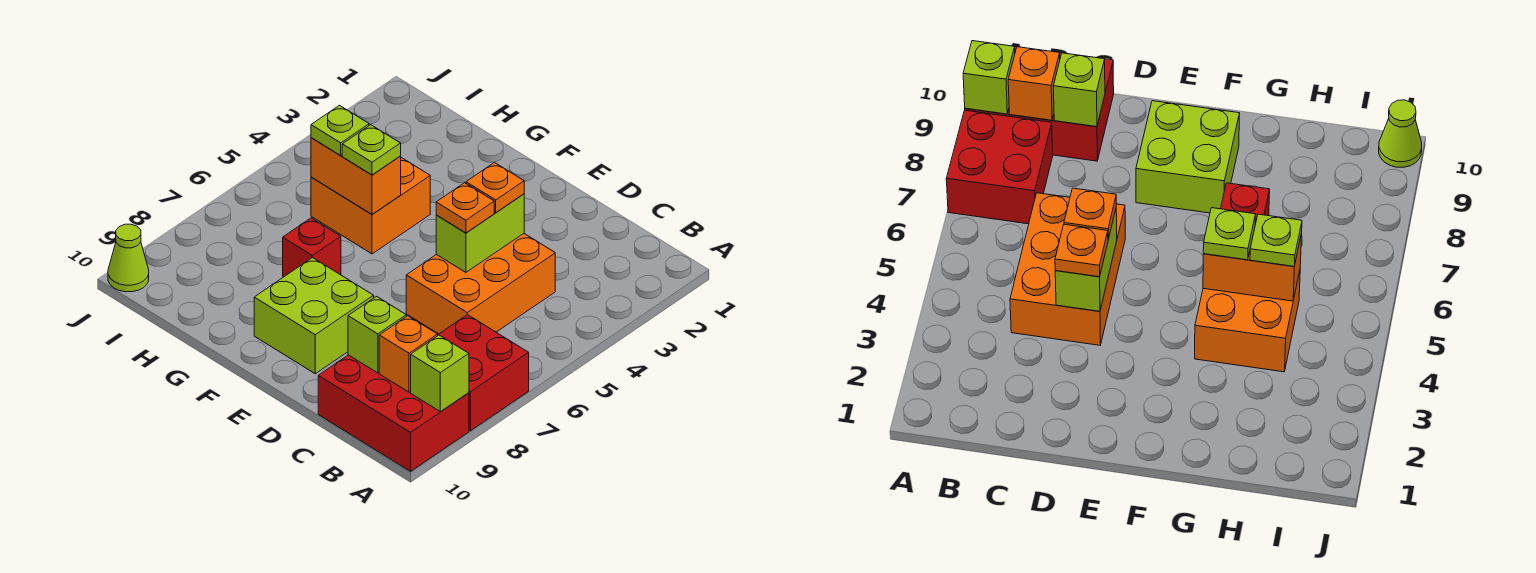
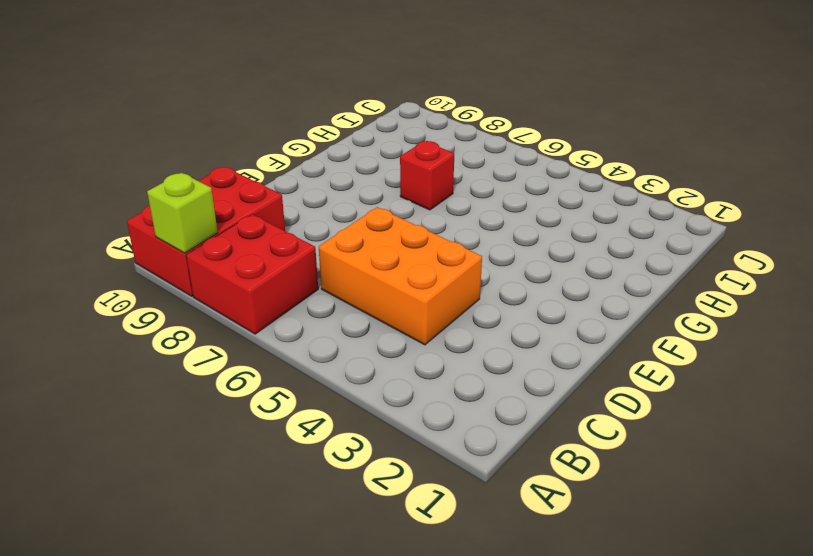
none -> lime 2x2 brick [254,257,374,374]
none -> orange 2x2 brick [311,158,430,254]
none -> lime 1x1 cone [108,224,149,292]

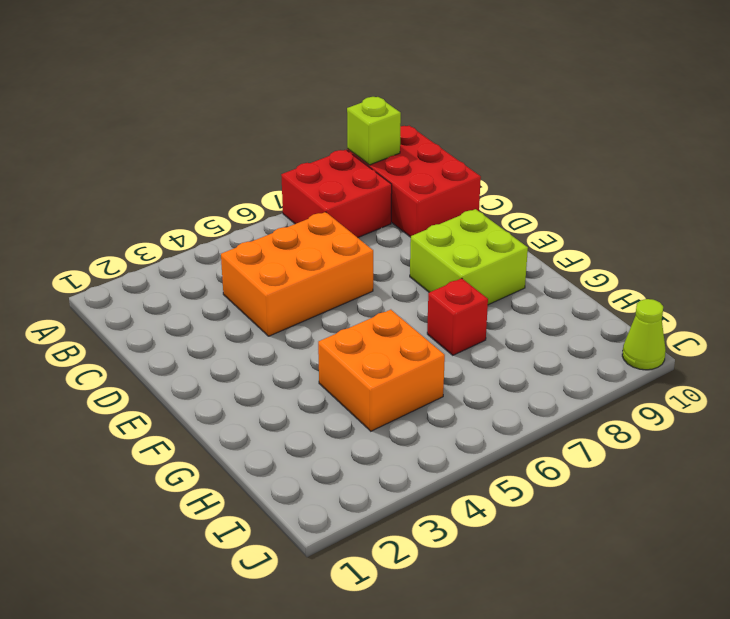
none -> orange 1x1 brick [379,316,438,392]
none -> lime 1x1 brick [348,297,406,373]
none -> lime 1x2 brick [436,194,524,272]

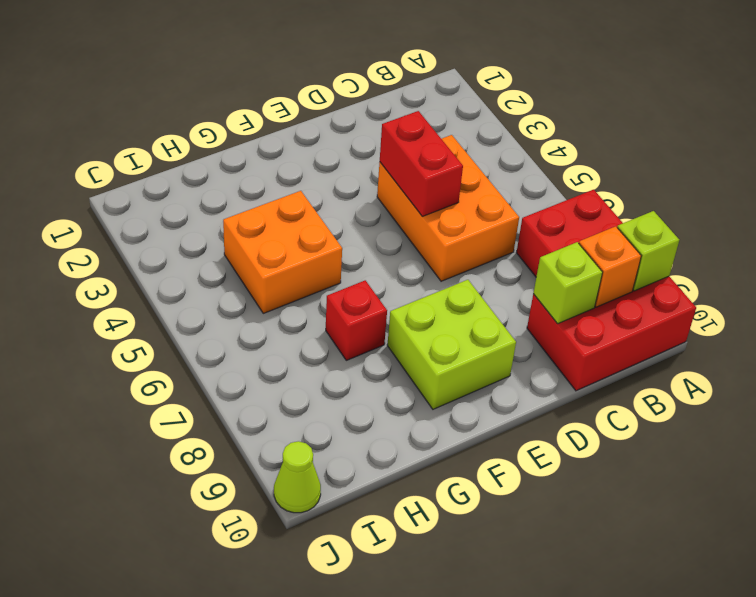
red 1x2 brick [380,111,463,216] -> lime 1x2 brick [436,194,524,272]
none -> orange 1x2 brick [311,138,401,214]
none -> orange 1x1 plate [466,162,524,213]
none -> orange 1x1 plate [436,183,494,233]

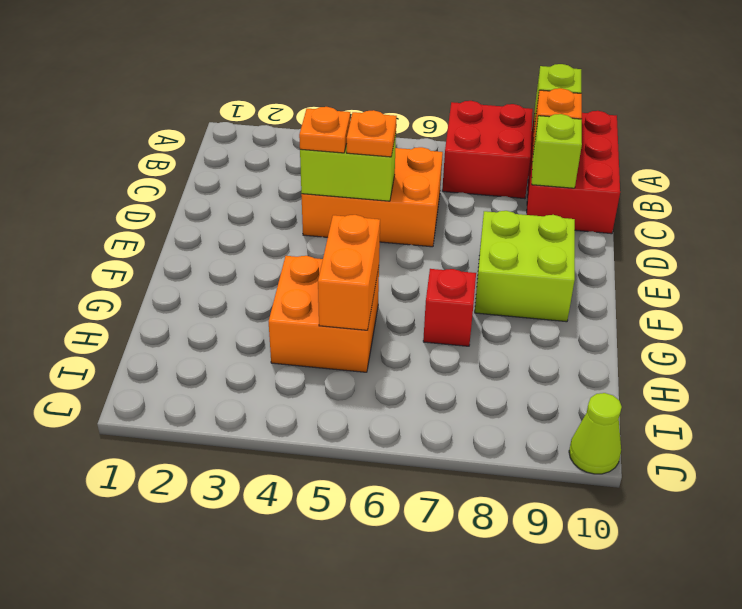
none -> lime 1x1 plate [342,125,401,175]
none -> lime 1x1 plate [311,105,369,156]

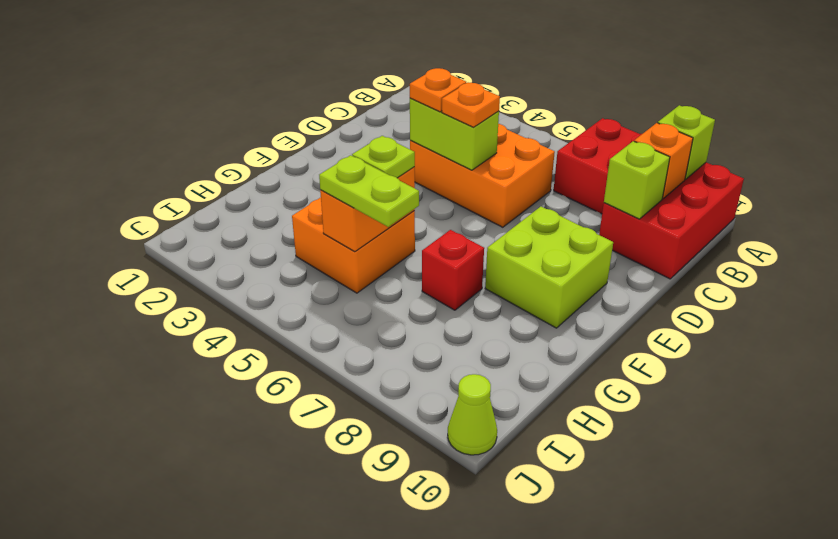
lime 1x2 plate [319,155,419,227] -> lime 1x1 plate [311,105,369,156]

